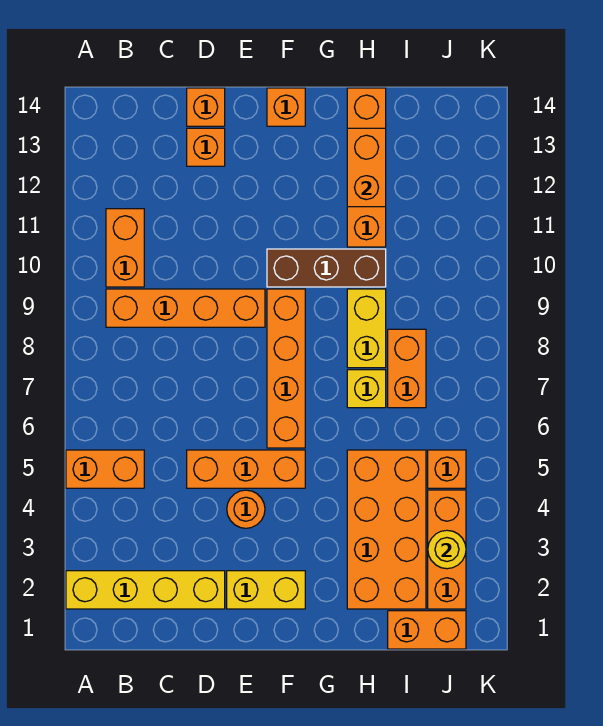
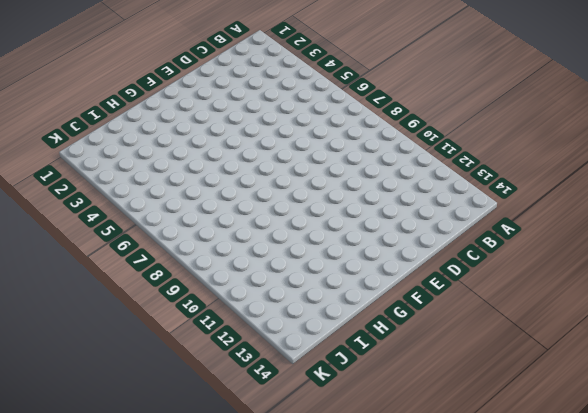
none -> yellow 1x4 brick [66,571,225,609]
none -> orange 1x2 brick [66,450,144,488]
none -> orange 1x4 brick [106,289,265,327]

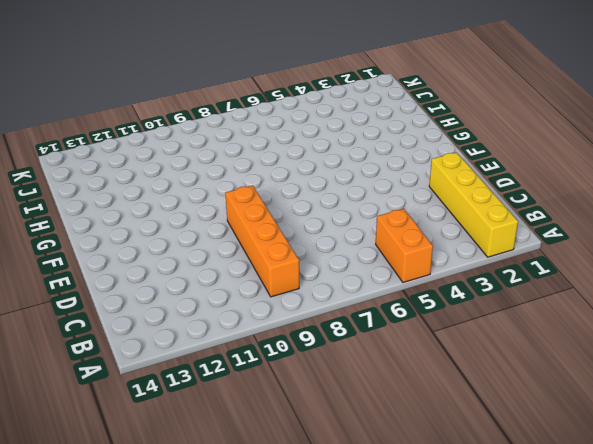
none -> orange 1x2 brick [106,209,144,287]
none -> orange 1x3 brick [187,450,305,488]
none -> orange 1x1 brick [187,128,225,166]

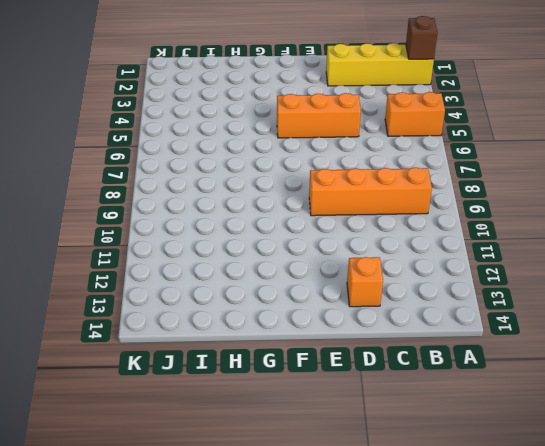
brown 1x1 brick [406,16,438,59] -> none
none -> orange 1x2 brick [106,209,144,287]
none -> orange 1x1 brick [187,88,225,126]
none -> yellow 1x2 brick [227,571,305,609]

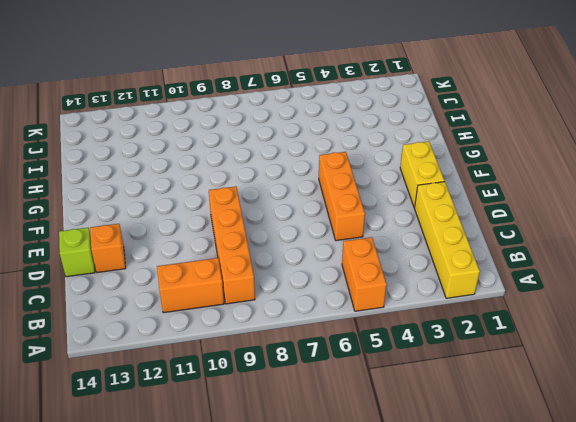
lime 1x1 brick [59,228,95,277] -> orange 1x1 brick [187,88,225,126]
none -> orange 1x1 round brick [227,490,265,528]
none -> orange 1x4 brick [267,289,305,448]
none -> brown 1x3 brick [267,249,386,287]

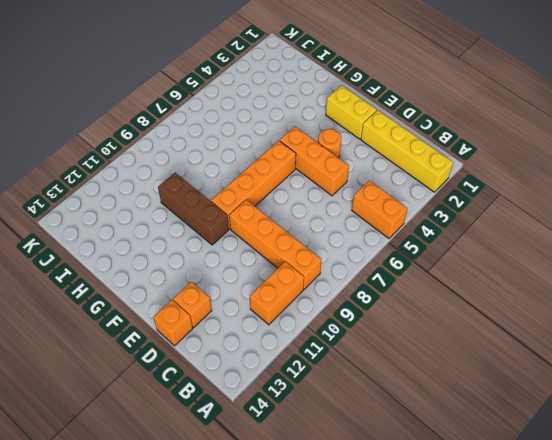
none -> orange 1x1 brick [267,88,305,126]
none -> orange 2x4 brick [347,450,426,609]
none -> yellow 1x1 brick [347,370,386,408]

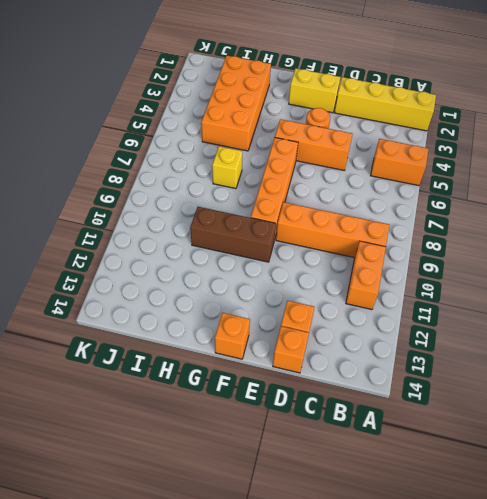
none -> yellow 1x2 brick [347,289,386,368]
none -> orange 1x4 brick [347,88,386,247]
none -> orange 1x2 brick [388,611,466,649]

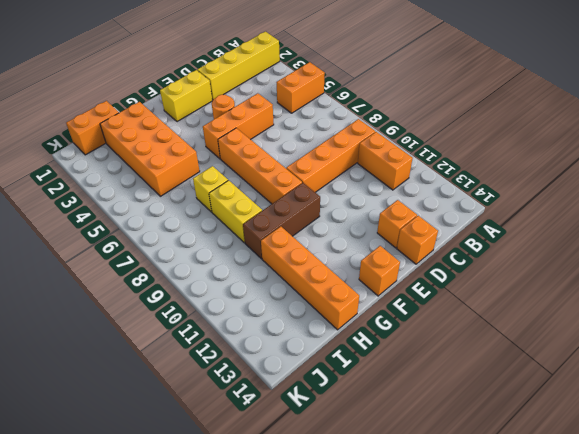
none -> orange 1x2 brick [388,329,426,408]
none -> orange 1x3 brick [428,490,466,609]
none -> orange 1x1 brick [428,450,466,488]

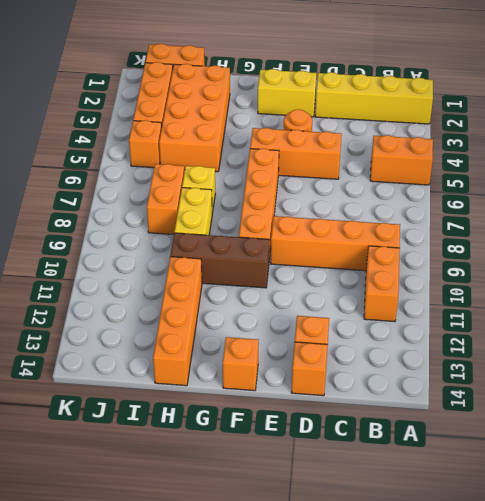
none -> orange 1x2 brick [347,128,386,207]
none -> yellow 1x1 round brick [428,530,466,569]

